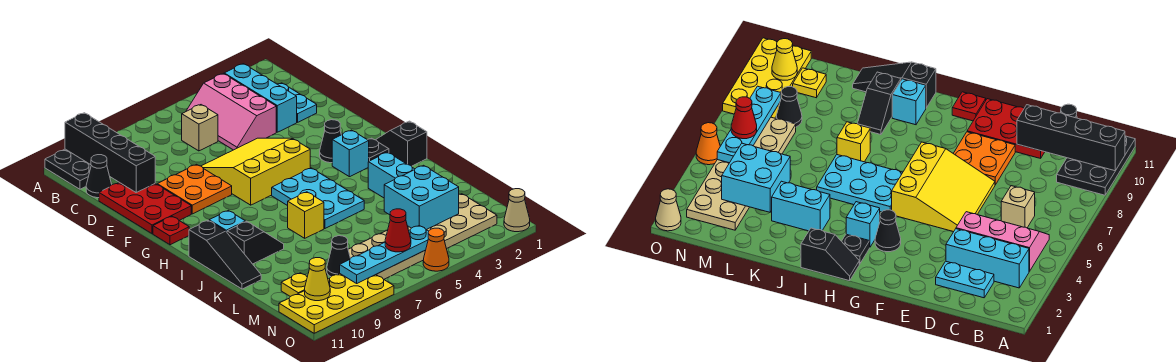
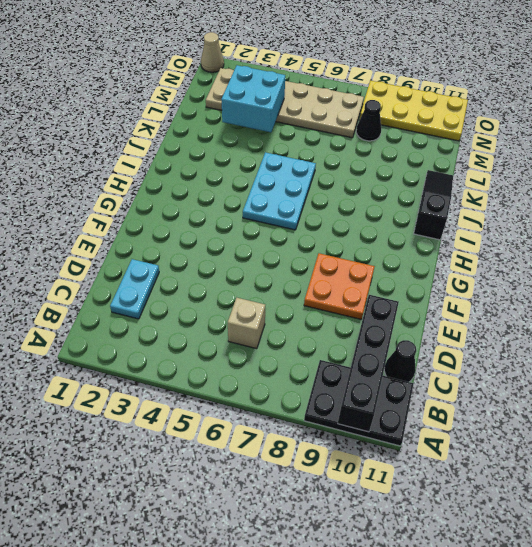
none -> cyan 1x3 brick [224,64,297,132]
none -> pink 2x3 slope [186,74,276,150]
none -> red 2x3 plate [99,182,191,234]
none -> yellow 3x3 slope [201,138,310,205]

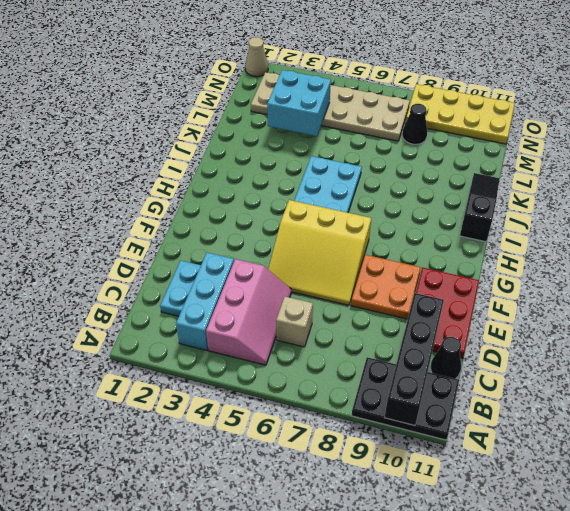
none -> black 1x1 cone [320,120,341,163]
none -> red 1x1 plate [153,216,189,245]
none -> black 1x2 slope [376,121,427,166]
none -> black 1x1 plate [367,138,389,161]

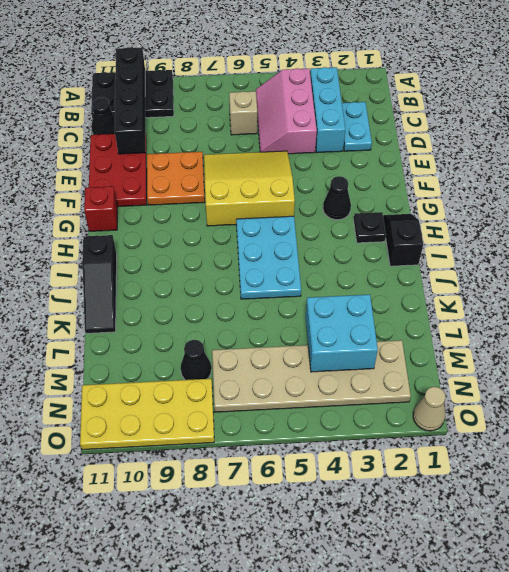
red 1x1 brick [84,186,117,231] -> red 1x1 plate [153,216,189,245]
none -> cyan 1x1 brick [332,130,369,177]
none -> cyan 1x1 brick [209,210,245,232]
none -> cyan 1x2 brick [368,152,415,198]
none -> yellow 1x1 brick [288,192,324,238]

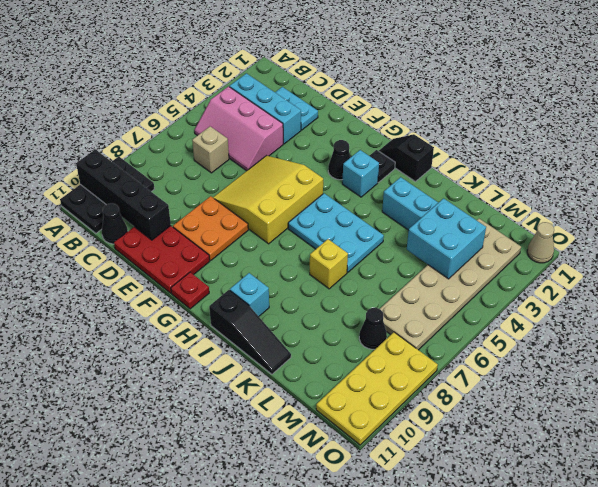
none -> black 1x2 slope [227,221,284,264]
none -> yellow 1x1 plate [281,273,307,297]
none -> orange 1x1 cone [423,228,449,271]
none -> cyan 1x4 plate [340,225,429,283]

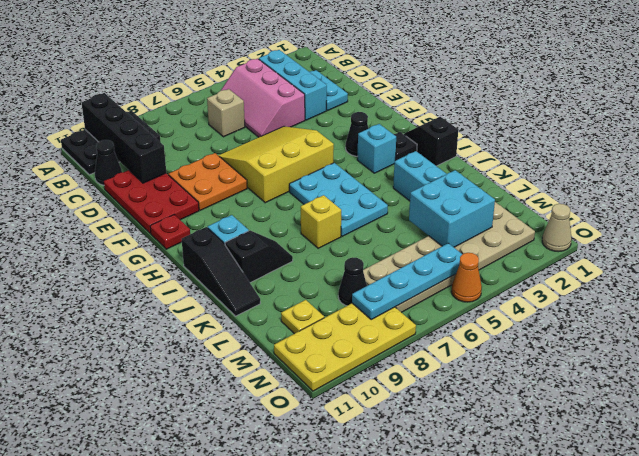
none -> yellow 1x1 cone [305,258,330,301]
none -> red 1x1 cone [385,209,411,252]

